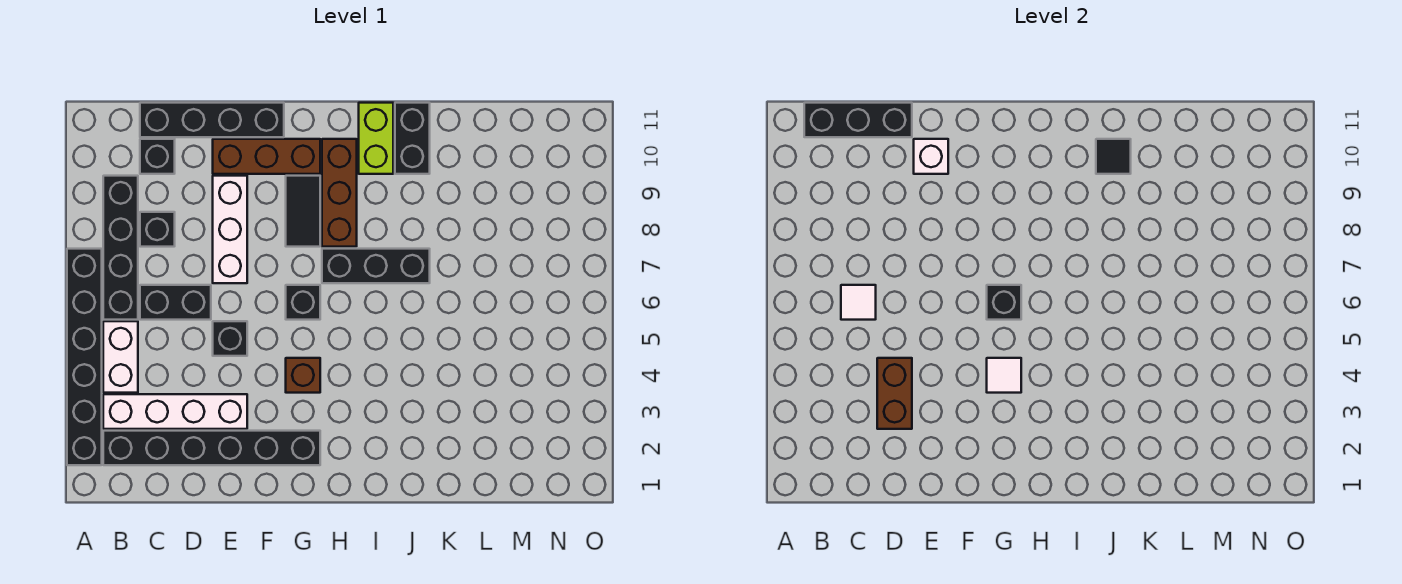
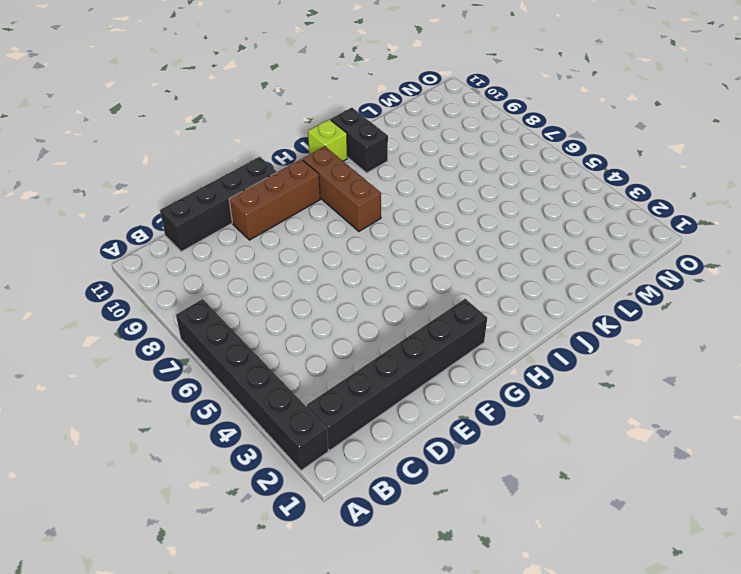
lime 1x1 brick [308,119,347,161] -> lime 1x2 brick [359,103,393,174]
none -> white 1x4 brick [103,394,247,429]
none -> white 1x2 brick [103,321,138,393]
none -> black 1x4 brick [103,176,138,320]

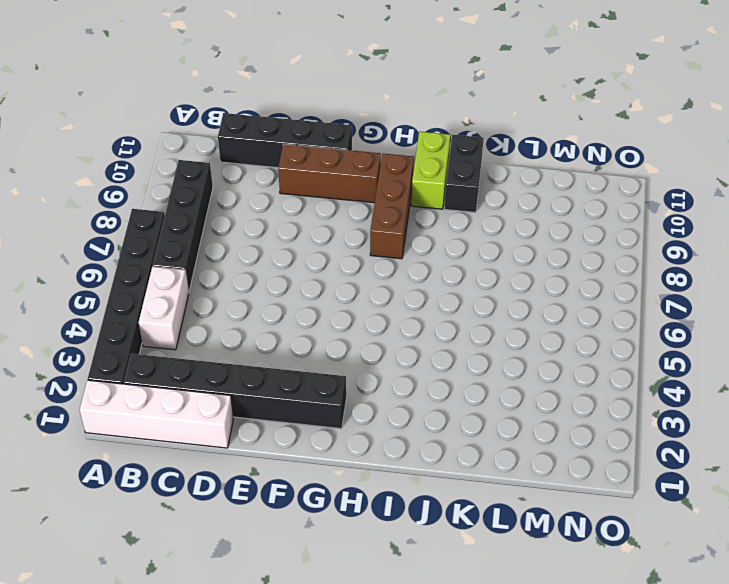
white 1x4 brick [80,380,234,448] -> white 1x4 brick moved to [103,394,247,429]
none -> black 1x2 brick [140,285,211,320]
none -> black 1x1 brick [140,212,175,247]
none -> black 1x1 brick [140,139,175,174]

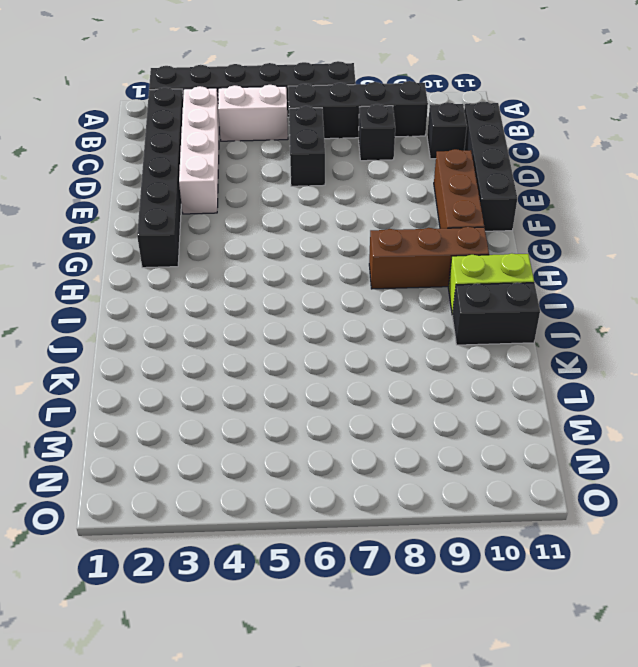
none -> black 1x1 brick [213,321,247,356]
none -> white 1x3 brick [213,176,247,283]
none -> brown 1x1 brick [286,358,320,393]

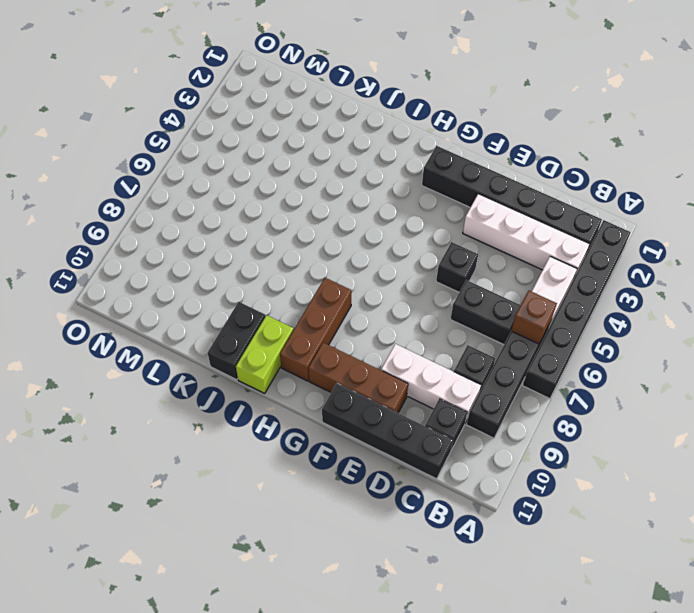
brown 1x1 brick [511,291,557,344] -> brown 1x1 brick moved to [286,358,320,393]
white 1x3 brick [381,344,481,423] -> white 1x3 brick turned to [213,176,247,283]
none -> black 1x1 brick [286,285,320,320]
none -> black 1x2 tile [286,176,320,247]
none -> black 1x3 brick [322,249,430,283]

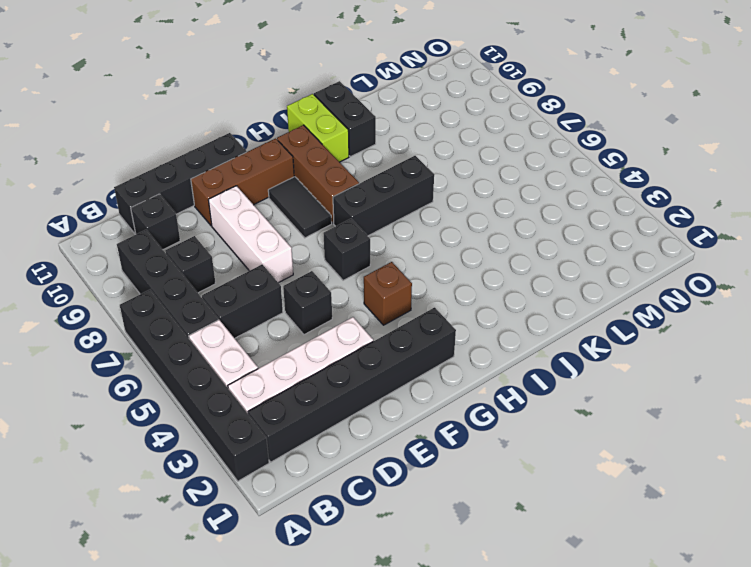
none -> black 1x3 brick [804,103,912,137]
none -> white 1x1 tile [841,285,876,320]
none -> brown 1x2 brick [877,358,912,429]

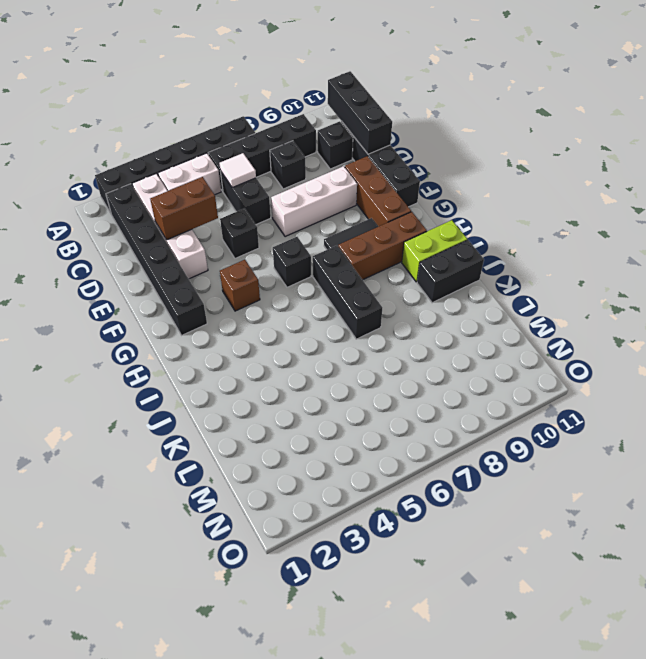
none -> white 1x1 brick [914,139,948,174]
none -> white 1x1 tile [987,358,1021,393]
none -> black 1x1 brick [987,285,1021,320]

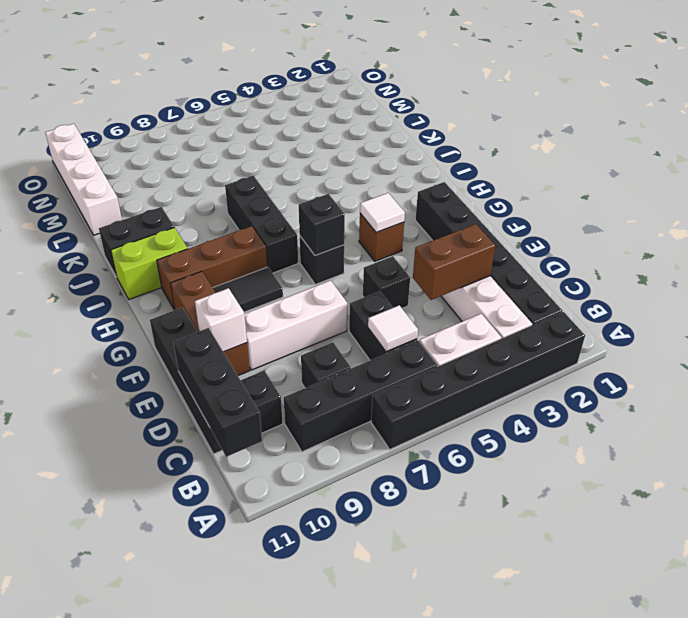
white 1x4 brick [45,124,122,235] -> none
none -> black 1x1 tile [1096,139,1131,174]

